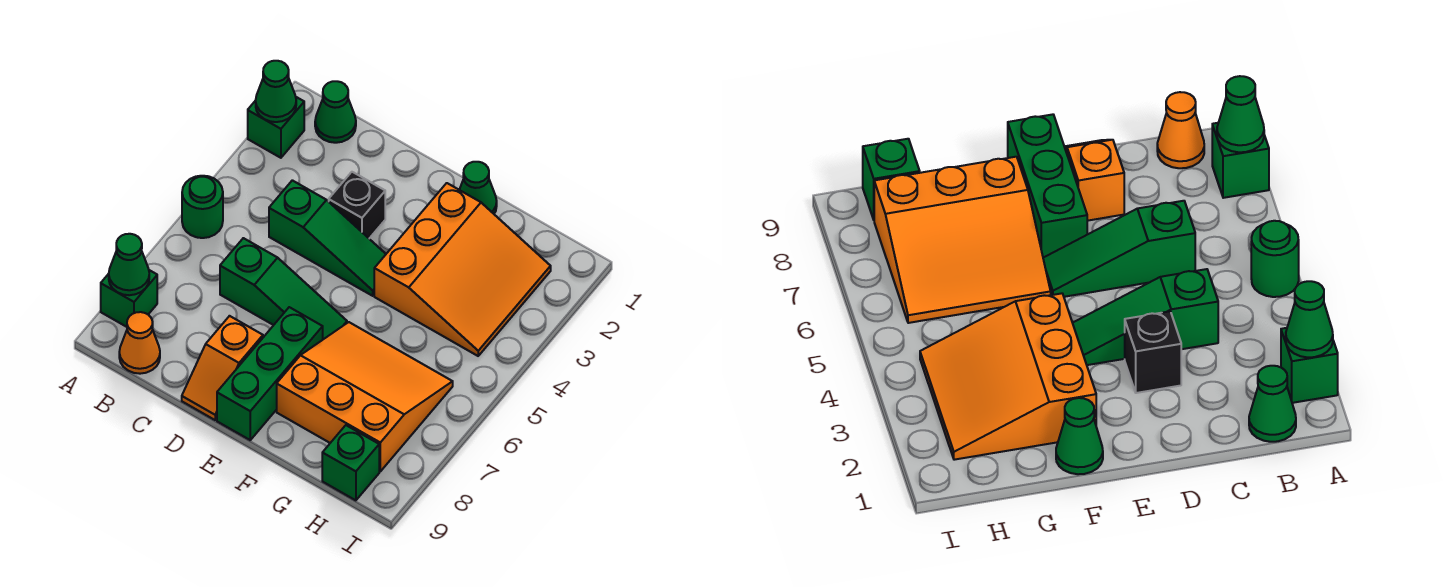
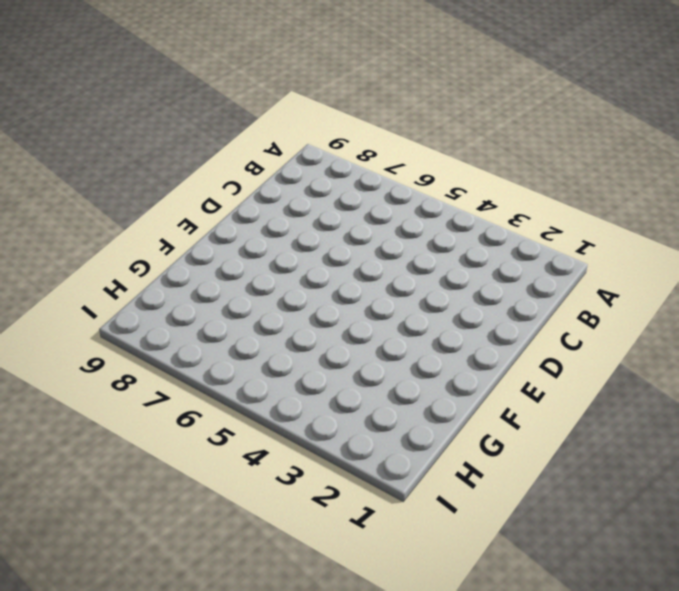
none -> green 1x1 brick [248,97,304,158]
none -> green 1x1 round brick [182,176,223,238]
none -> green 1x1 brick [101,270,157,327]

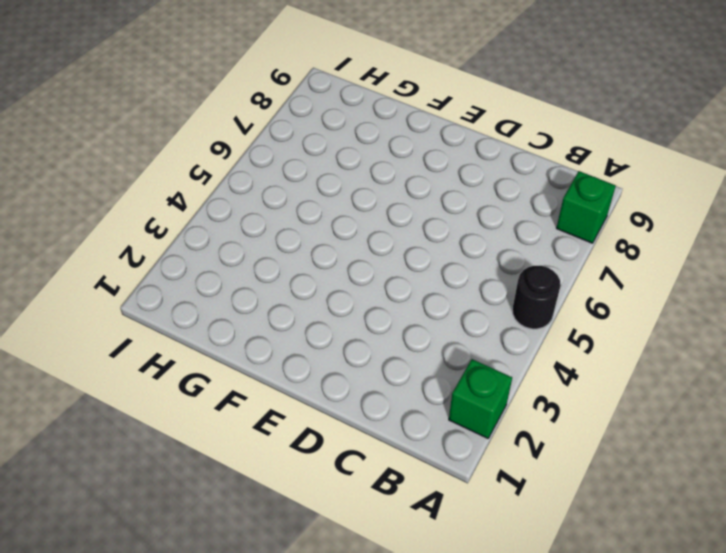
black 1x1 round brick [512,266,561,329] -> green 1x1 round brick [182,176,223,238]
none -> green 1x1 cone [315,81,356,143]
none -> orange 1x1 cone [119,312,160,374]
none -> green 1x3 slope [269,180,386,296]

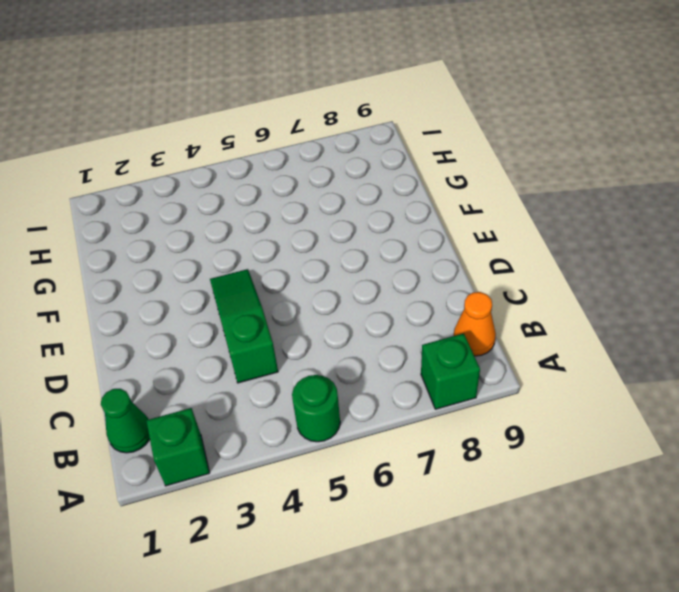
none -> green 1x3 slope [220,238,347,339]
none -> black 1x1 brick [329,172,385,238]
none -> orange 1x2 slope [182,316,263,420]

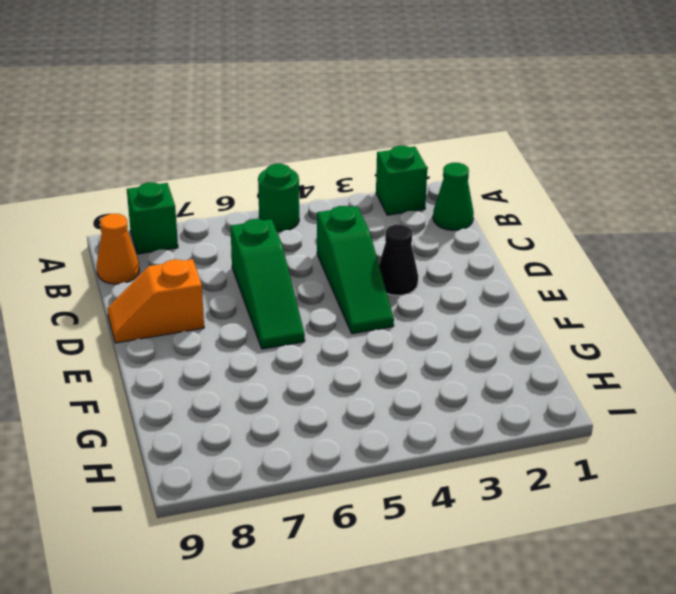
black 1x1 cone [379,225,418,296] -> black 1x1 brick [329,172,385,238]
none -> green 1x3 brick [217,307,323,440]
none -> green 1x1 cone [459,162,497,214]
none -> orange 3x3 slope [374,183,551,356]

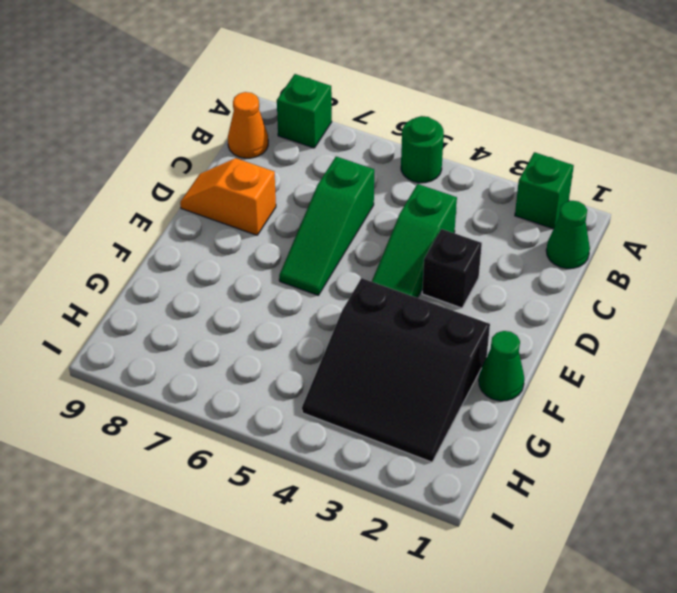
black 3x3 slope [302,278,490,462] -> orange 3x3 slope [374,183,551,356]
none -> green 1x3 brick [217,307,323,440]
none -> orange 3x3 slope [277,322,453,471]
none -> green 1x1 brick [322,425,379,500]

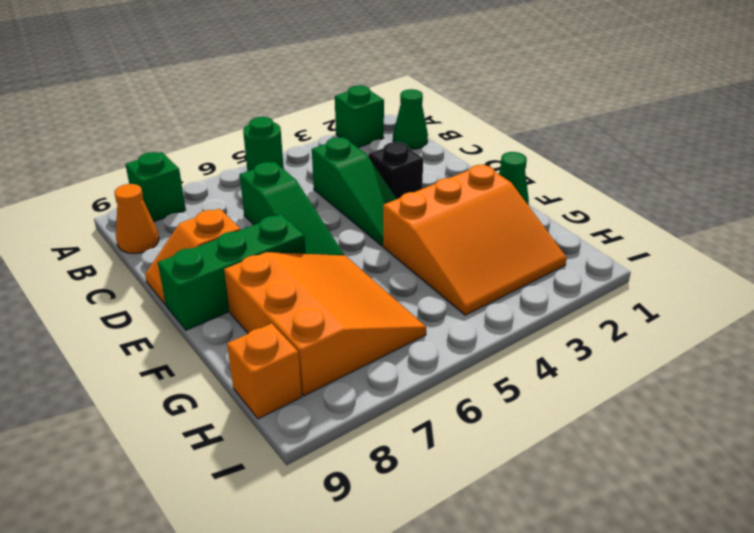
orange 1x1 brick [227,323,302,419] -> green 1x1 brick [322,425,379,500]
none -> green 1x1 cone [256,61,296,122]
none -> green 1x1 cone [109,234,149,295]

